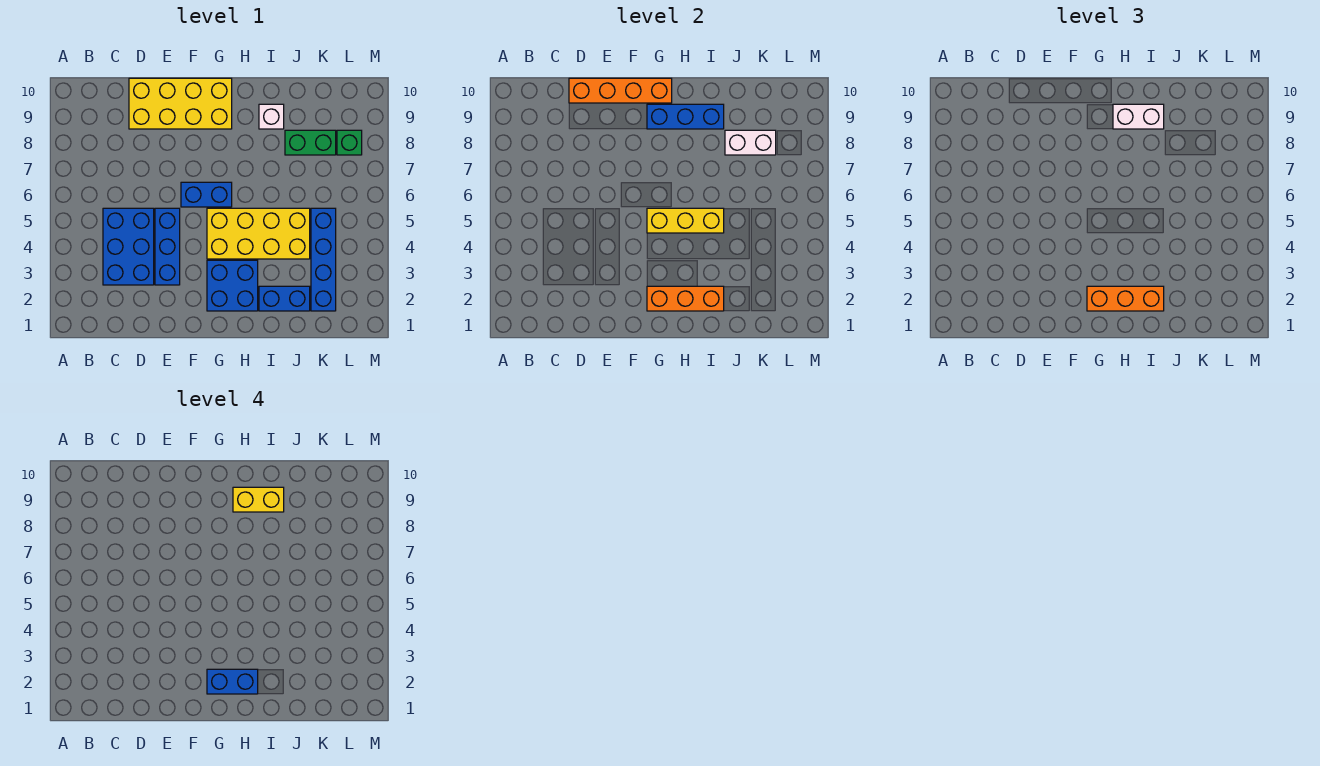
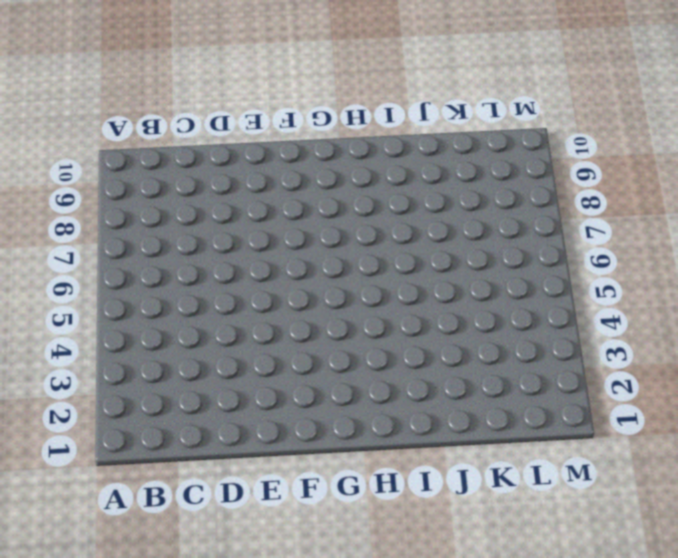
none -> blue 2x3 brick [103,208,154,285]
none -> yellow 2x4 brick [129,78,232,129]
none -> blue 1x3 brick [155,208,180,285]

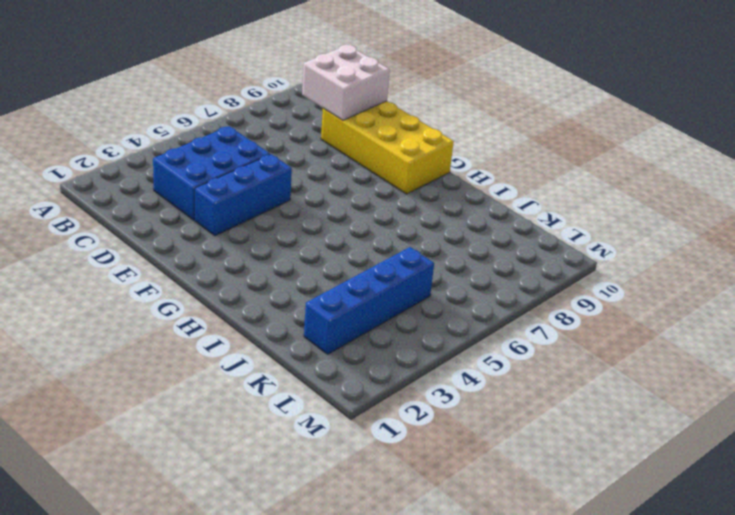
white 2x2 brick [302,45,390,120] -> orange 1x4 brick [569,78,672,103]
none -> blue 1x2 brick [181,182,232,207]
none -> blue 2x2 brick [207,260,258,311]
none -> yellow 2x4 brick [207,208,310,259]

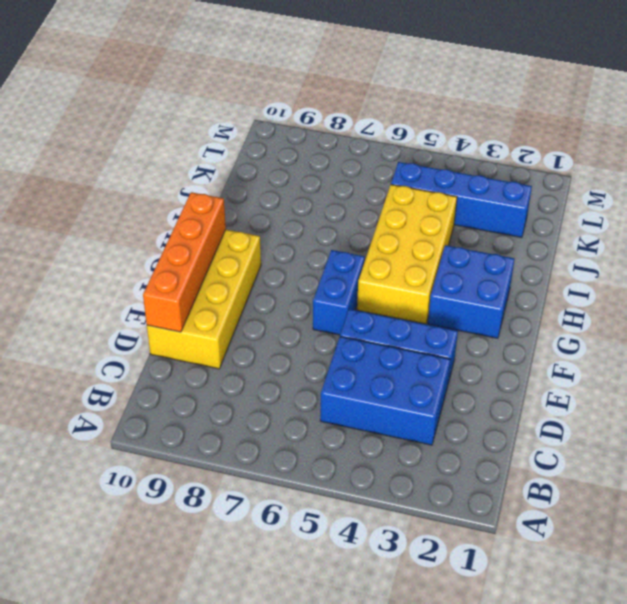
none -> blue 1x2 brick [259,286,310,311]
none -> white 1x1 brick [259,104,284,129]
none -> green 1x2 brick [285,130,336,155]

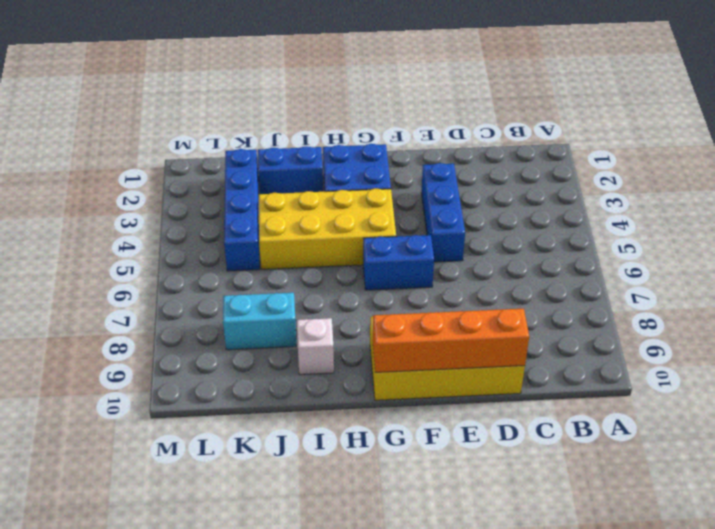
cyan 1x2 brick [223,293,296,350] -> green 1x2 brick [285,130,336,155]
none -> blue 2x3 brick [103,208,154,285]
none -> green 1x1 brick [337,130,362,155]
none -> orange 1x3 brick [647,286,724,311]

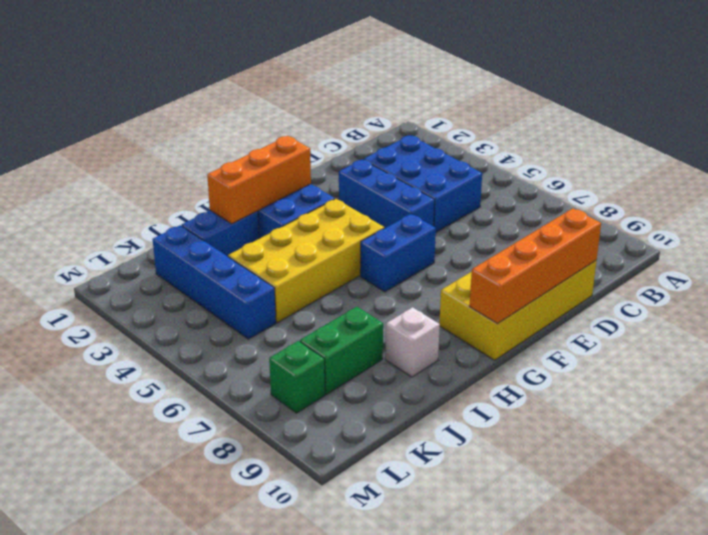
none -> yellow 1x3 brick [647,208,724,233]
none -> blue 1x3 brick [647,104,724,129]
none -> white 1x2 brick [725,130,776,155]

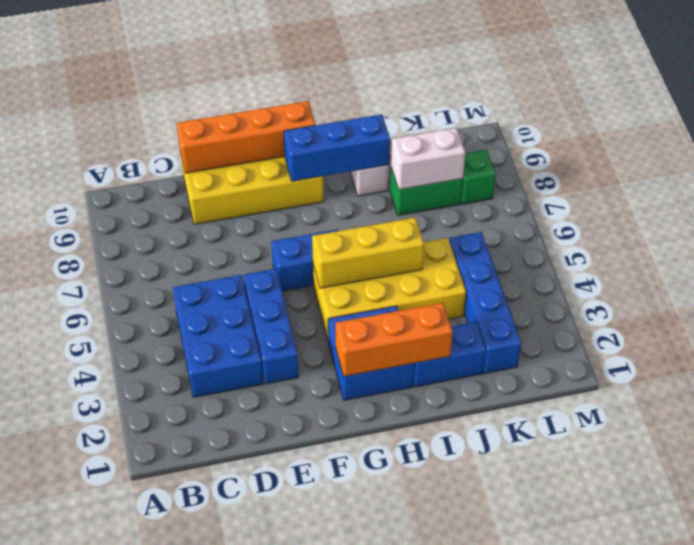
none -> orange 1x3 brick [1087,286,1164,311]
none -> white 1x2 brick [1113,104,1164,129]
none -> blue 1x2 brick [207,669,258,694]

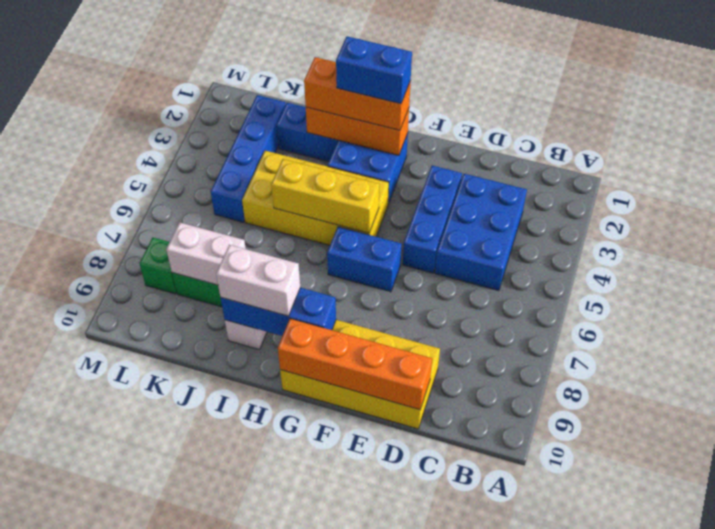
none -> yellow 1x2 brick [233,487,284,512]

